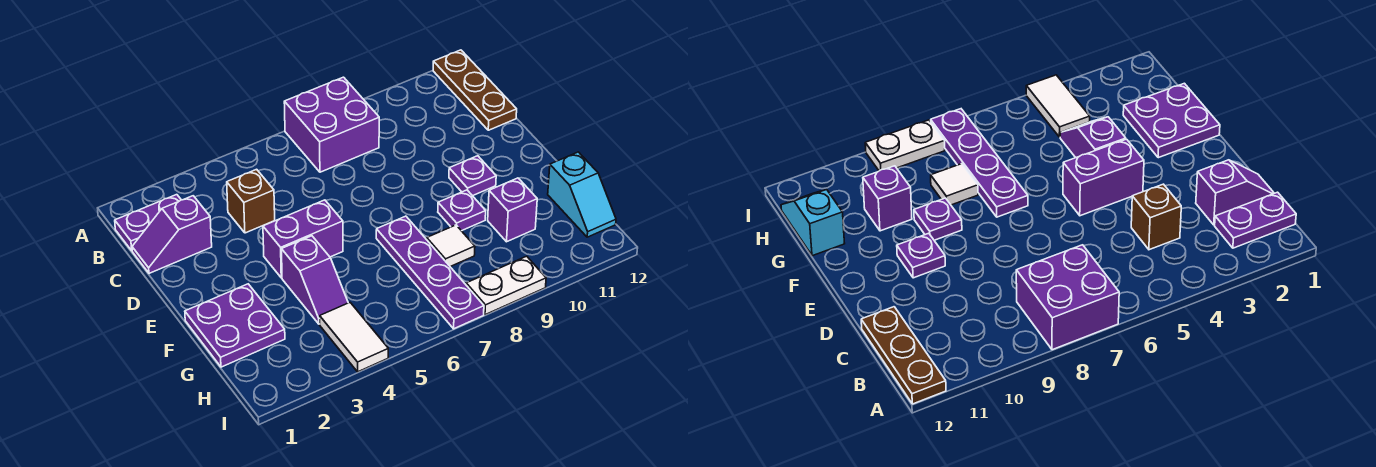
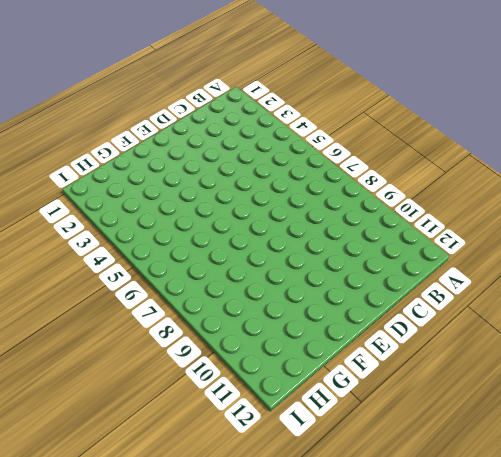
none -> purple 2x2 brick [284,77,379,172]
none -> brown 1x3 plate [433,50,517,130]
none -> purple 1x2 plate [115,195,181,251]

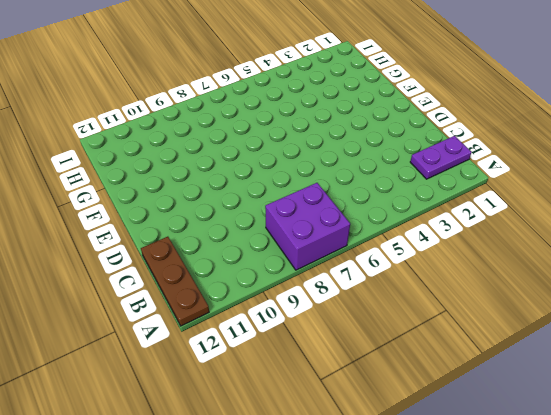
none -> purple 1x2 slope [132,196,212,273]
none -> brown 1x1 brick [227,169,275,233]
none -> purple 1x2 brick [263,200,343,278]

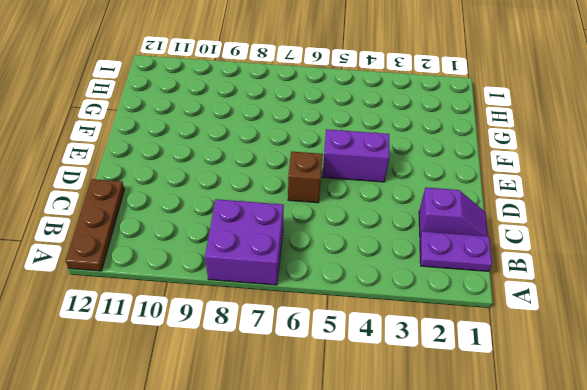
brown 1x1 brick [288,152,323,203] -> brown 1x1 brick moved to [227,169,275,233]
none -> purple 1x1 plate [449,156,496,196]
none -> purple 2x2 plate [185,284,285,367]
none -> purple 1x2 slope [282,236,348,324]

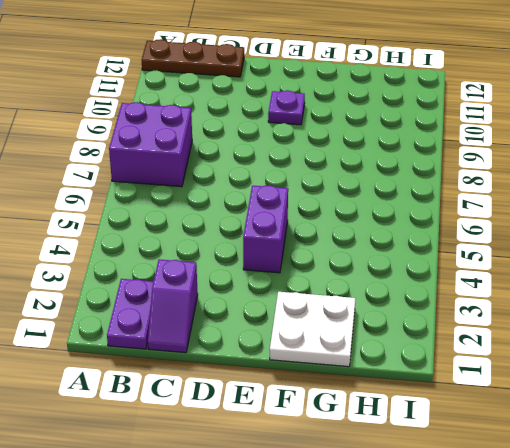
white 2x2 plate [270,292,356,367] -> purple 2x2 plate [185,284,285,367]
none -> brown 1x1 brick [227,169,275,233]
none -> purple 1x2 slope [282,236,348,324]
none -> purple 1x4 plate [376,216,484,329]

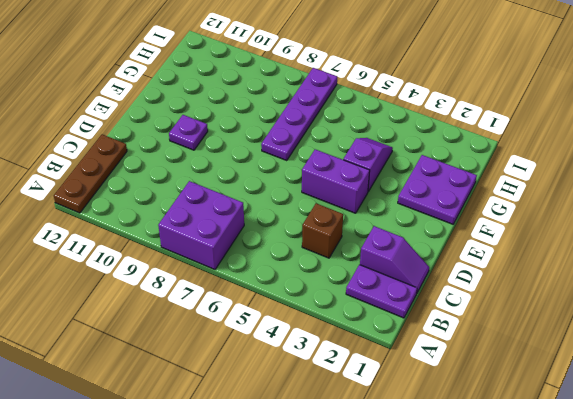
none -> purple 1x1 plate [438,190,486,231]
none -> white 1x1 tile [427,225,475,267]
none -> purple 1x1 brick [488,178,537,242]

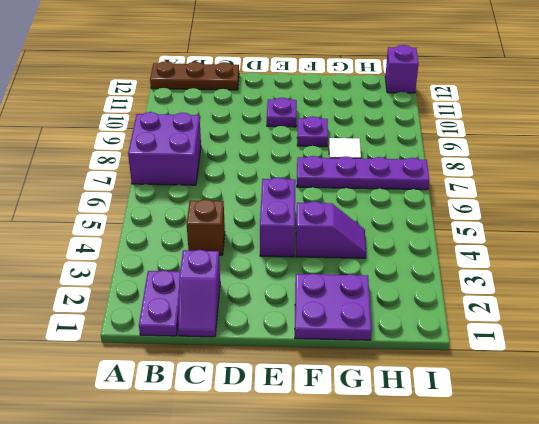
purple 1x1 brick [385,45,419,93] -> purple 1x1 brick moved to [488,178,537,242]
none -> cyan 1x2 slope [548,152,616,237]
none -> white 1x2 tile [320,303,388,372]
none -> white 1x2 plate [466,256,546,315]

